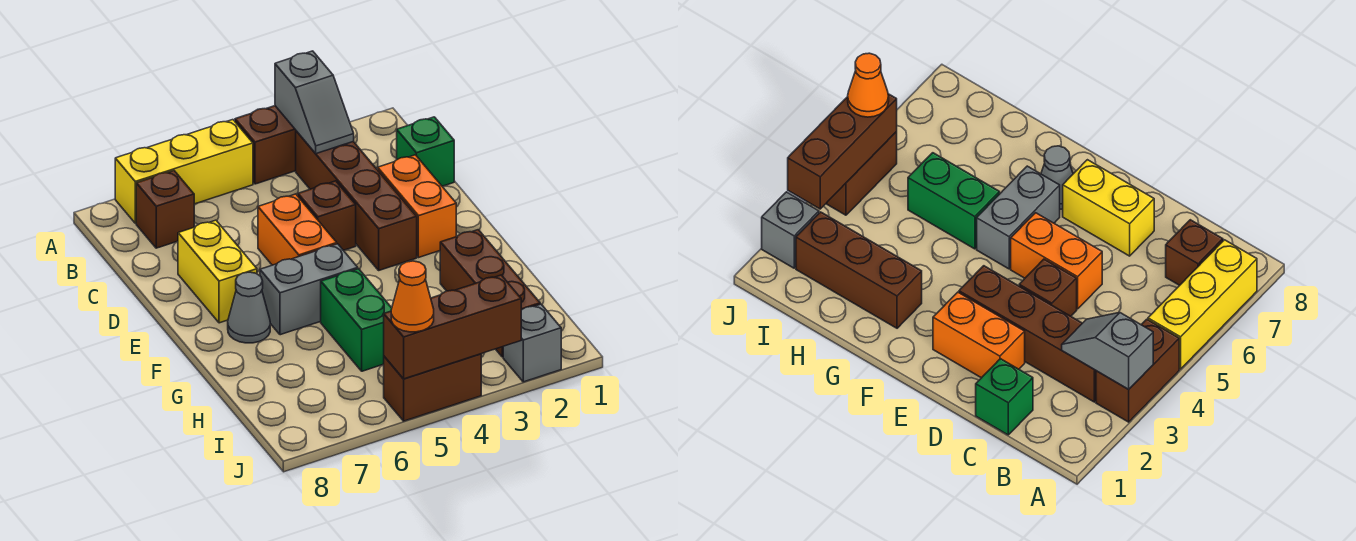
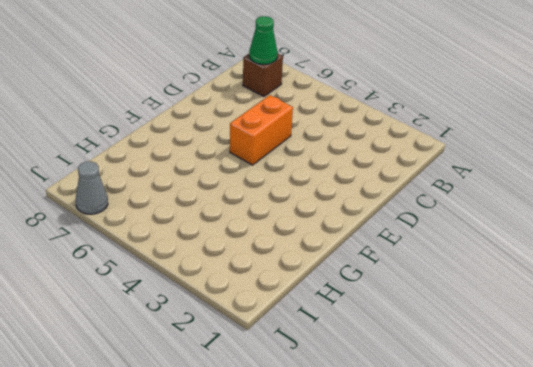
green 1x1 cone [249,16,278,64] -> none
grey 1x1 cone [76,161,108,214] -> grey 1x1 cone moved to [228,272,270,343]
none -> brown 1x2 brick [235,106,296,184]
none -> yellow 1x3 brick [115,120,253,223]
none -> brown 1x4 brick [296,131,417,270]

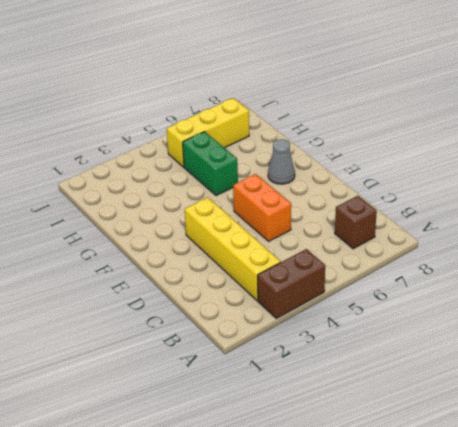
yellow 1x4 brick [185,197,281,301] -> brown 1x4 brick [296,131,417,270]
yellow 1x3 brick [167,98,249,167] -> yellow 1x3 brick moved to [115,120,253,223]
none -> green 1x1 brick [397,117,454,186]
none -> orange 1x2 brick [378,155,456,258]
none -> brown 1x1 brick [298,181,356,250]

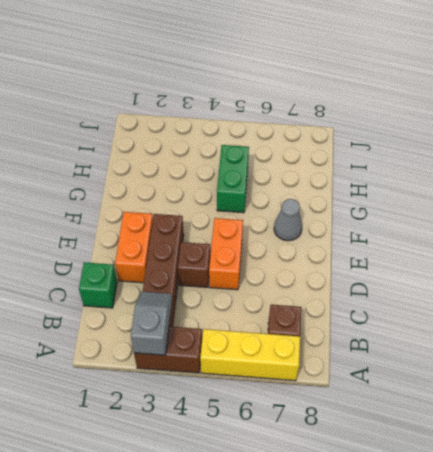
none -> yellow 1x2 brick [178,220,257,323]
none -> grey 1x2 brick [260,244,358,335]
none -> brown 1x3 brick [440,230,540,357]

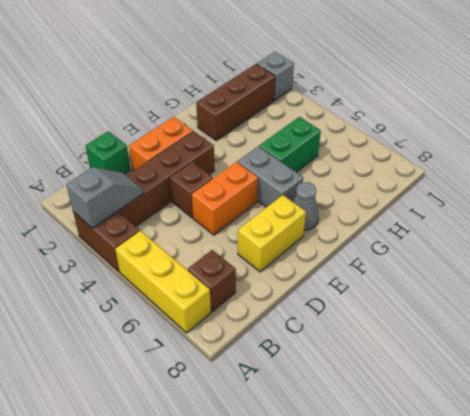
none -> brown 1x2 brick [384,354,481,421]
none -> brown 1x3 brick [384,275,521,379]
none -> orange 1x1 cone [391,261,434,332]

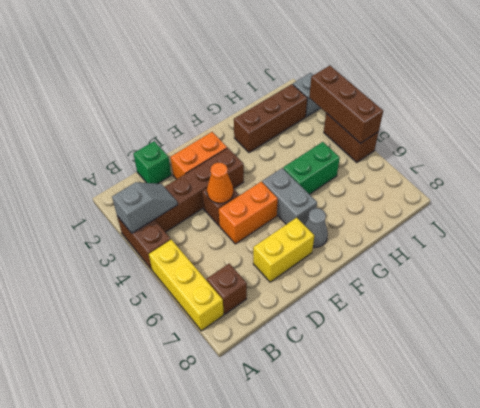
orange 1x1 cone [207,163,233,203] -> orange 1x1 cone moved to [391,261,434,332]

